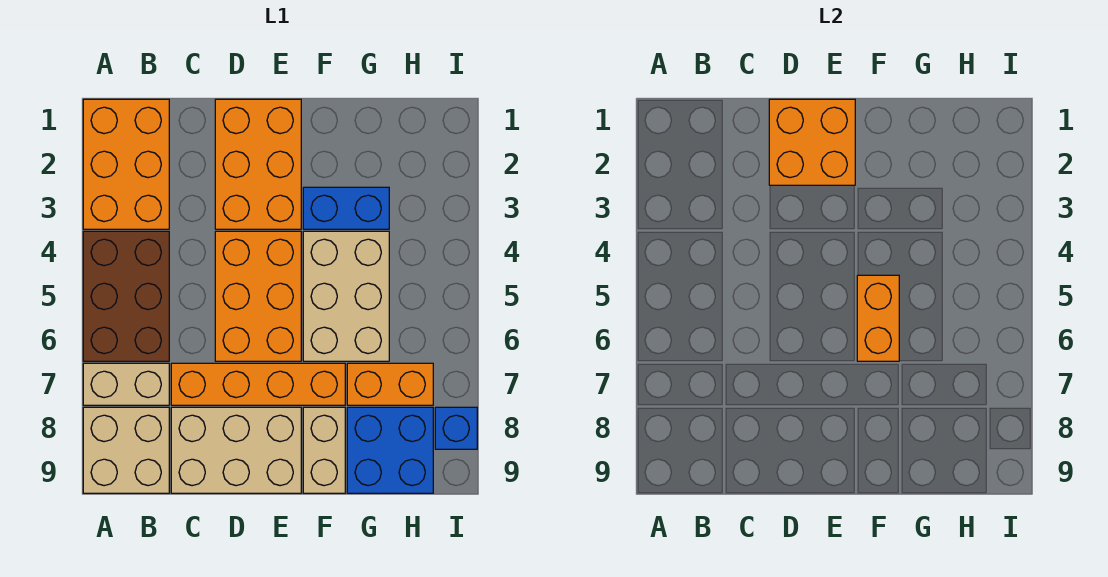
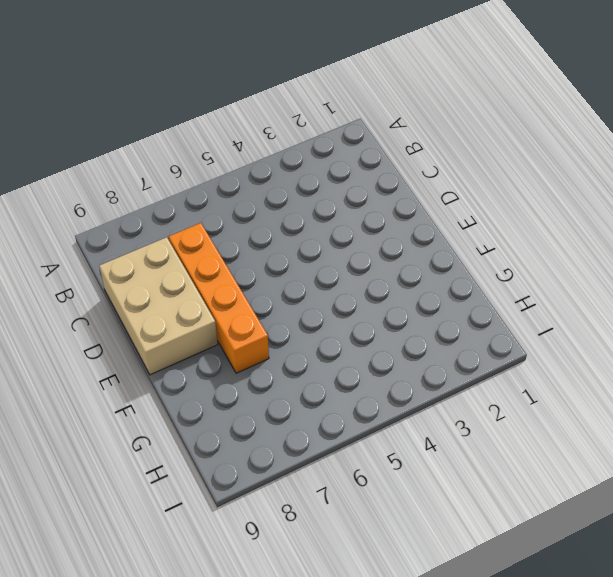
none -> orange 2x3 brick [83,99,169,229]
none -> brown 2x3 brick [83,231,169,361]
none -> tan 1x2 brick [83,363,169,405]

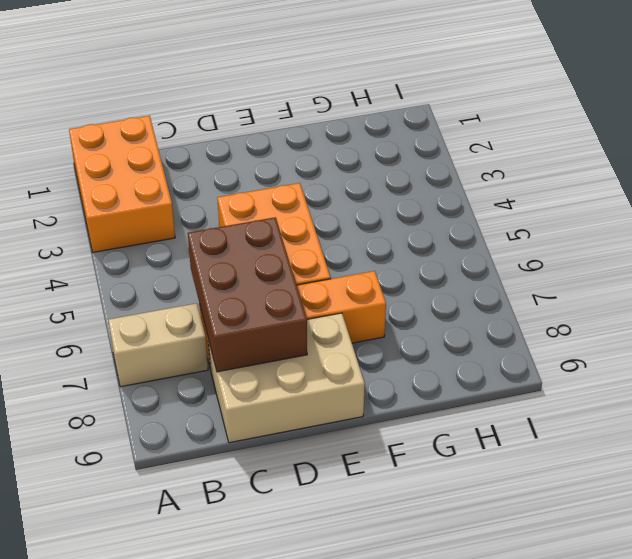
brown 2x3 brick [188,217,307,372] -> brown 2x3 brick moved to [83,231,169,361]
none -> tan 2x2 brick [83,407,169,493]
none -> orange 2x3 brick [215,99,301,229]
none -> blue 1x2 brick [303,187,389,229]

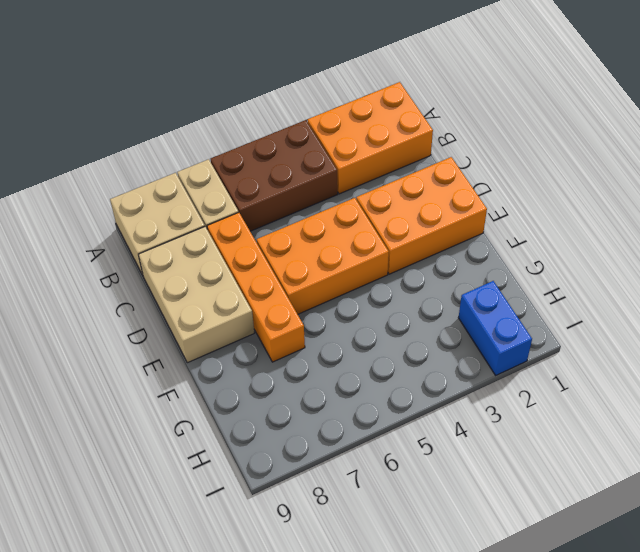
blue 1x2 brick [458,281,532,375] -> blue 1x2 brick moved to [303,187,389,229]
none -> tan 2x3 brick [303,231,389,361]
none -> tan 1x2 brick [303,407,345,493]
none -> orange 1x2 brick [347,363,433,405]

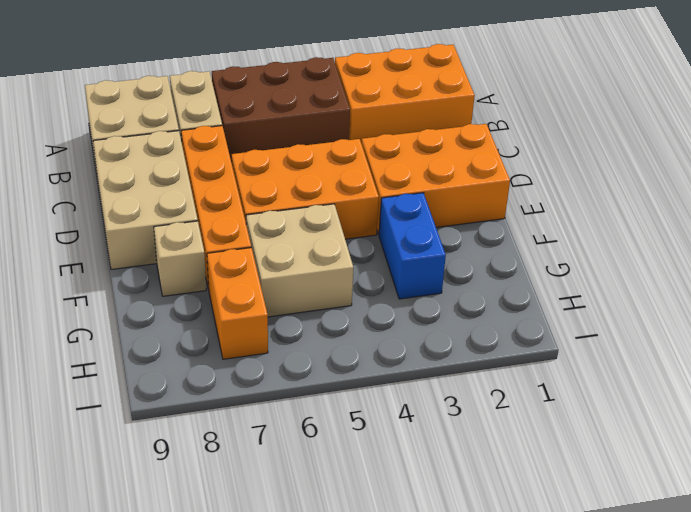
tan 2x2 brick [246,204,353,317] -> tan 2x3 brick [303,231,389,361]
tan 1x1 brick [154,221,206,296] -> tan 1x2 brick [303,407,345,493]
none -> blue 2x2 brick [347,407,433,493]
none -> blue 1x1 brick [435,407,477,449]
none -> orange 2x2 brick [769,99,855,185]

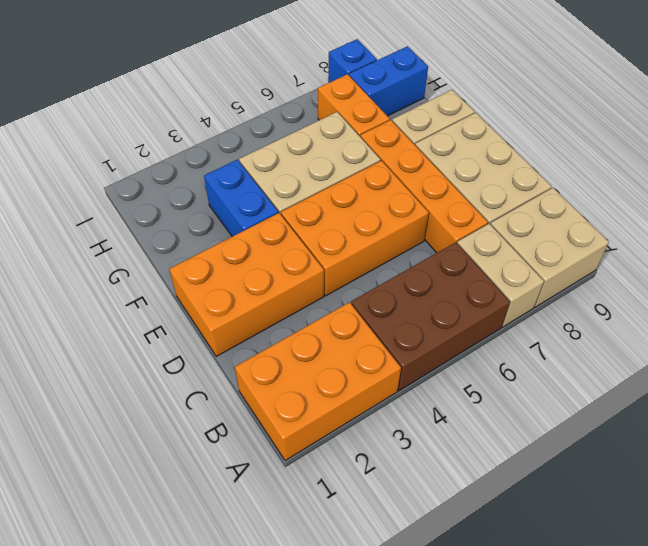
blue 1x2 brick [349,46,428,116] -> blue 2x2 brick [347,407,433,493]
none -> orange 2x2 brick [769,99,855,185]
none -> orange 1x2 brick [857,275,899,361]

